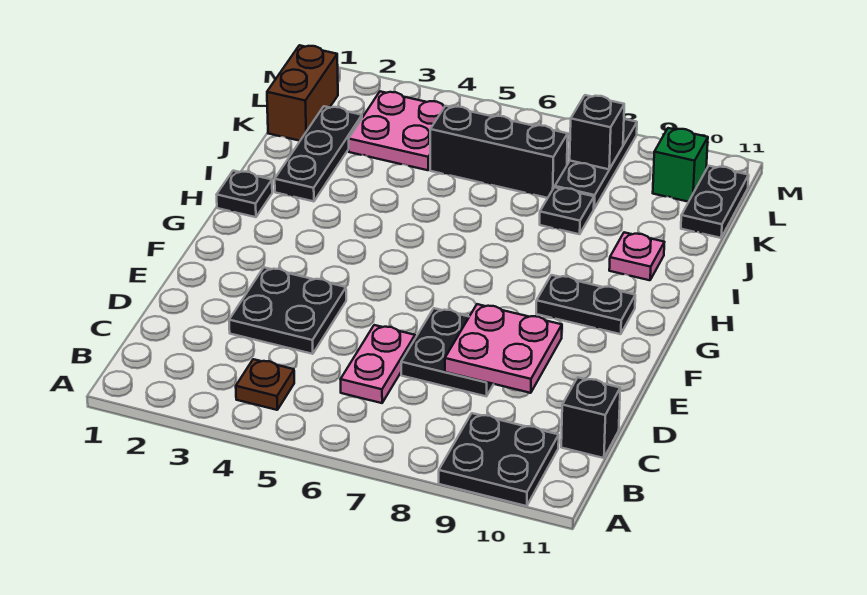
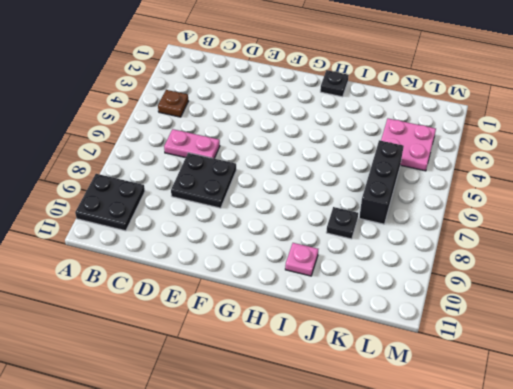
none -> black 1x1 brick [561,377,620,458]
none -> black 2x2 plate [229,267,346,354]
none -> black 1x2 plate [536,275,635,334]

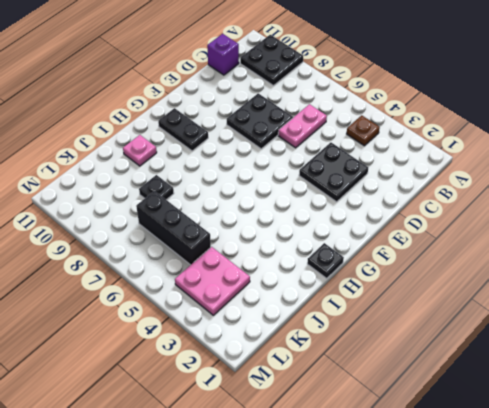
purple 1x1 brick [207,34,239,75] -> black 1x1 brick [561,377,620,458]
none -> black 1x3 plate [275,106,362,201]
none -> brown 1x2 brick [267,45,338,141]
none -> black 1x3 plate [555,119,637,208]

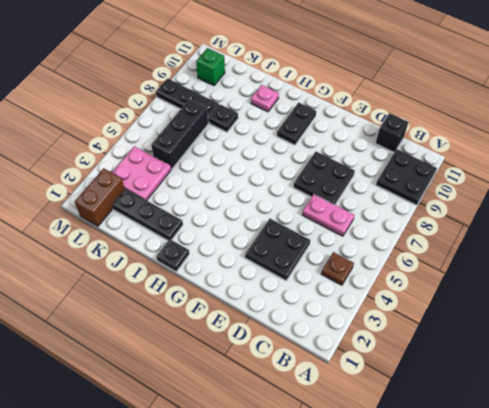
brown 1x2 brick [75,168,125,226] -> brown 1x2 brick turned to [267,45,338,141]
none -> black 1x2 plate [681,166,749,238]
none -> pink 2x2 plate [445,304,562,393]
none -> black 1x1 brick [570,95,624,169]

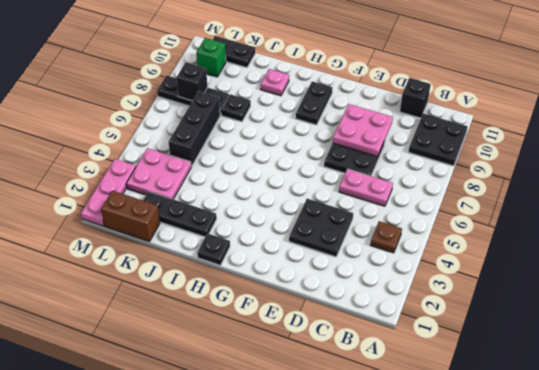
pink 1x3 plate [81,159,136,226] -> none

